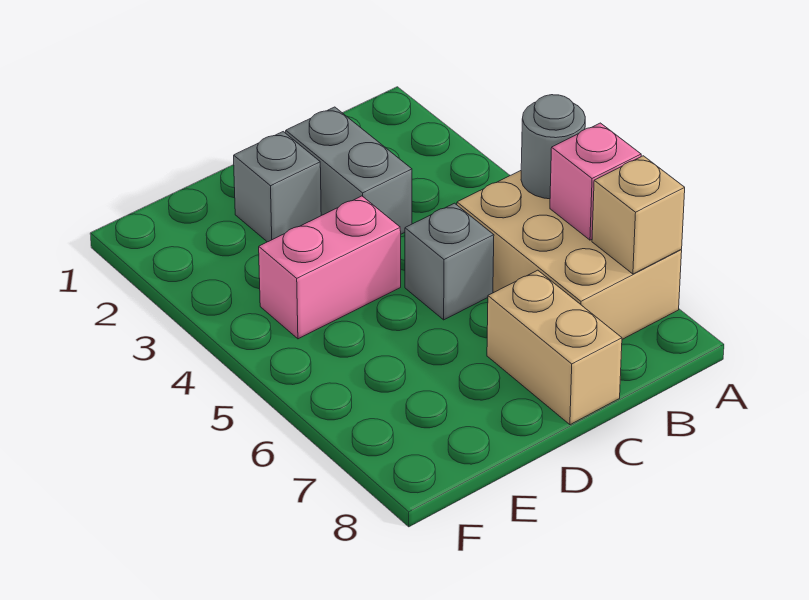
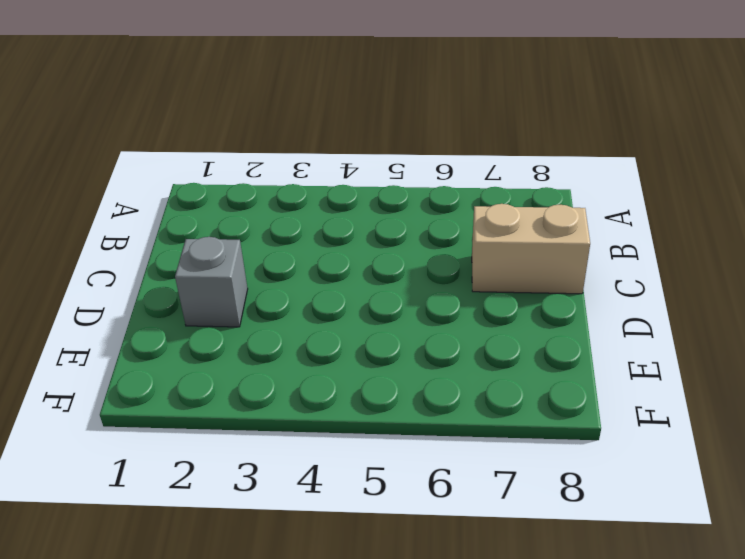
none -> tan 2x3 brick [457,171,682,339]
none -> grey 1x2 brick [286,107,412,234]

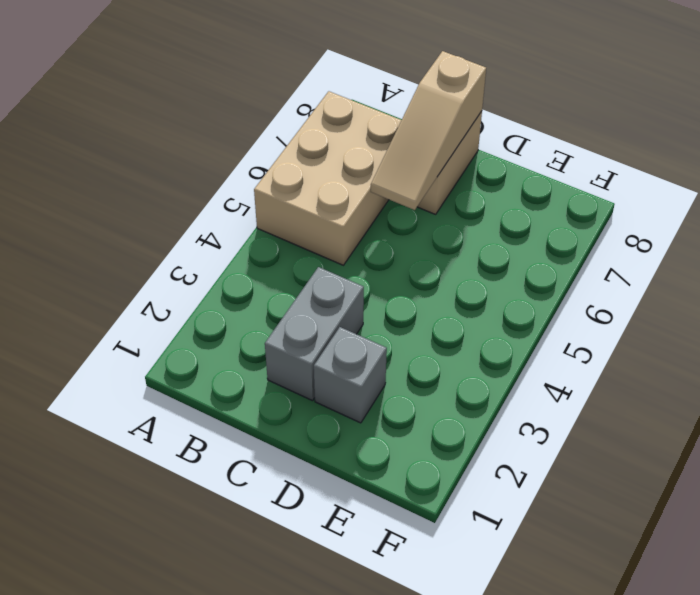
tan 1x3 slope [371,51,486,210] -> none
none -> grey 1x1 brick [405,203,494,320]
none -> pink 1x2 brick [259,196,401,339]

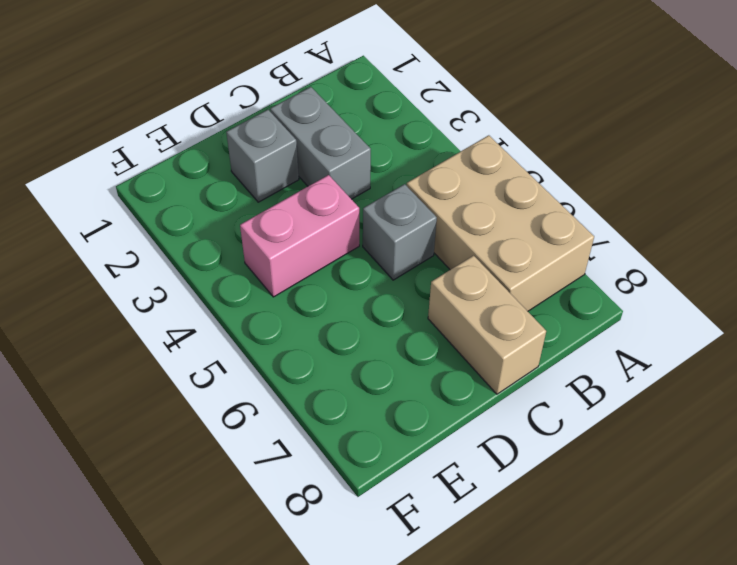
none -> grey 1x1 round brick [521,95,585,199]
none -> pink 1x1 brick [550,123,641,240]

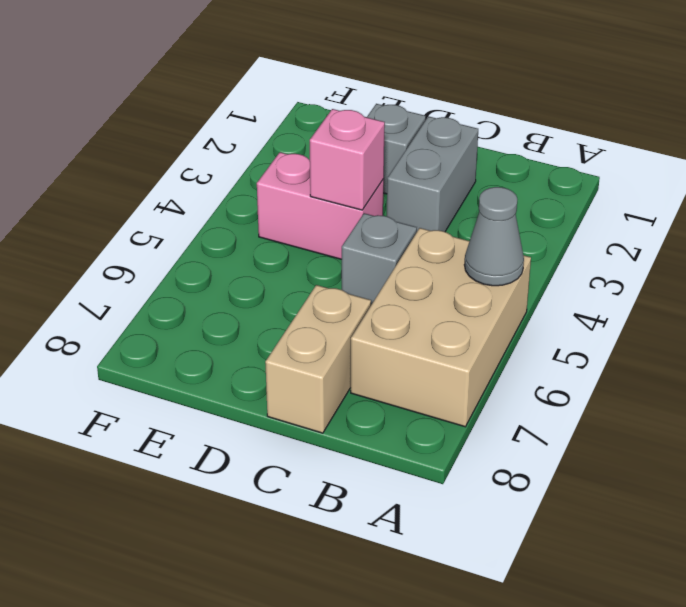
grey 1x1 cone [464,187,524,286] -> grey 1x1 round brick [521,95,585,199]
pink 1x1 brick [310,109,385,210] -> pink 1x1 brick moved to [550,123,641,240]
none -> tan 1x1 brick [592,156,685,274]

